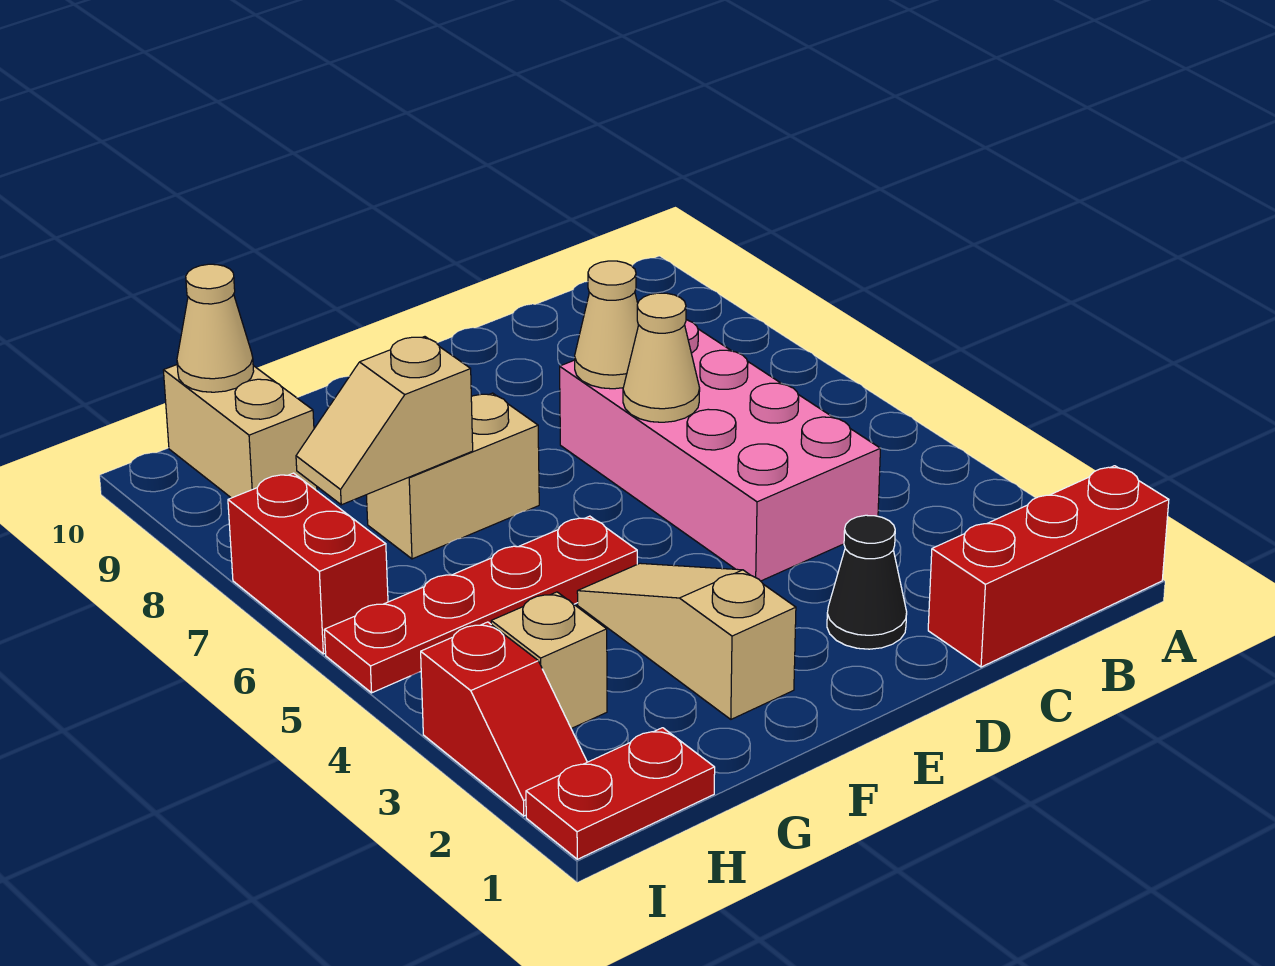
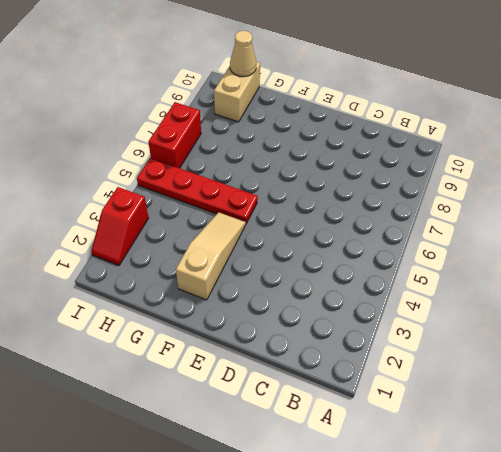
none -> red 1x3 brick [928,466,1169,667]
none -> pink 2x4 brick [560,320,880,581]
none -> black 1x1 cone [827,515,907,649]

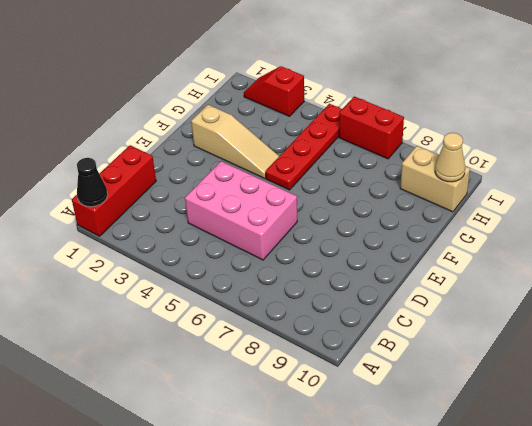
black 1x1 cone [77,158,108,207] -> black 1x1 cone moved to [827,515,907,649]
pink 2x3 brick [185,161,297,260] -> pink 2x4 brick [560,320,880,581]
none -> tan 1x2 brick [366,393,539,559]
none -> red 1x2 plate [526,728,715,859]
none -> tan 1x1 brick [491,592,607,729]

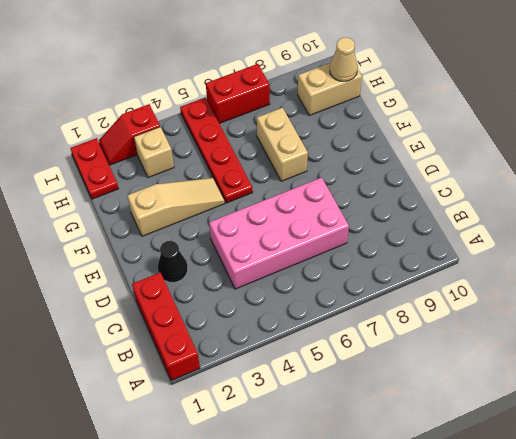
none -> tan 1x1 cone [623,293,700,422]
none -> tan 1x1 cone [575,261,638,389]
none -> tan 1x2 slope [296,337,473,505]

